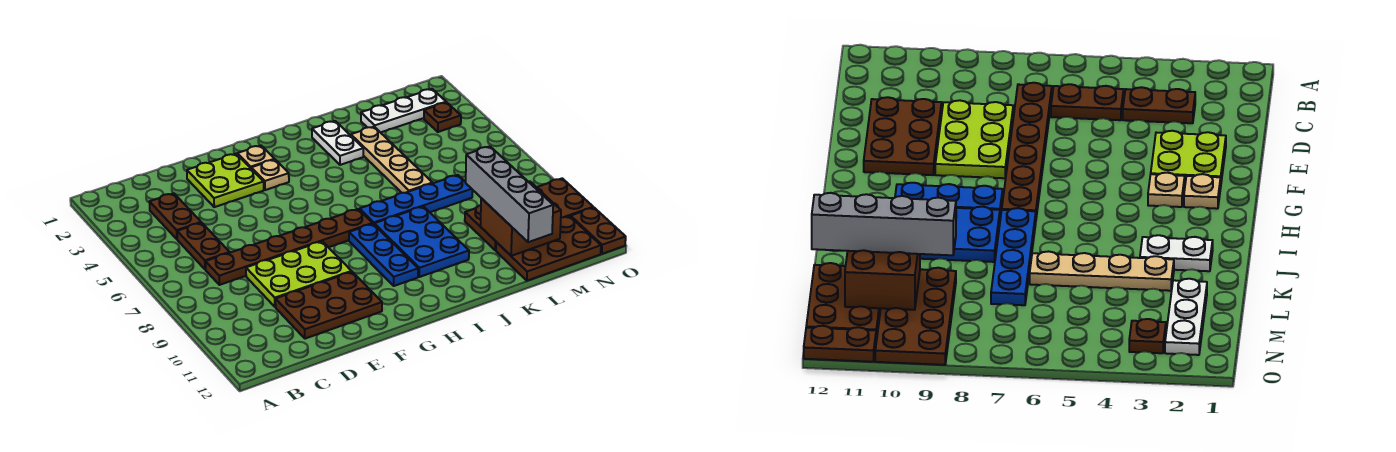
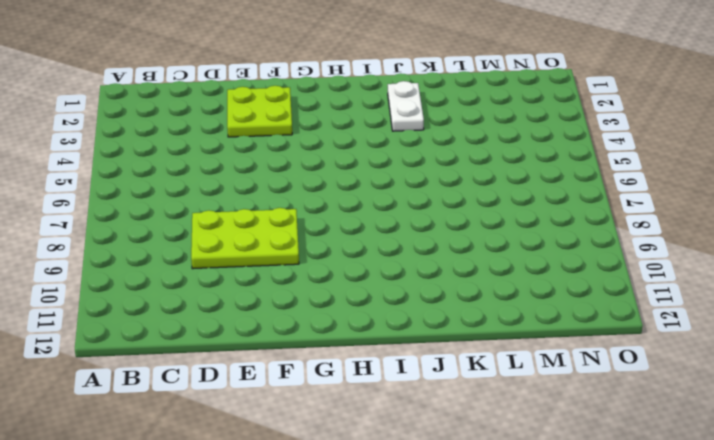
none -> brown 1x2 plate [149,193,201,239]
none -> brown 1x2 plate [177,223,230,270]
none -> brown 1x6 plate [206,209,373,285]

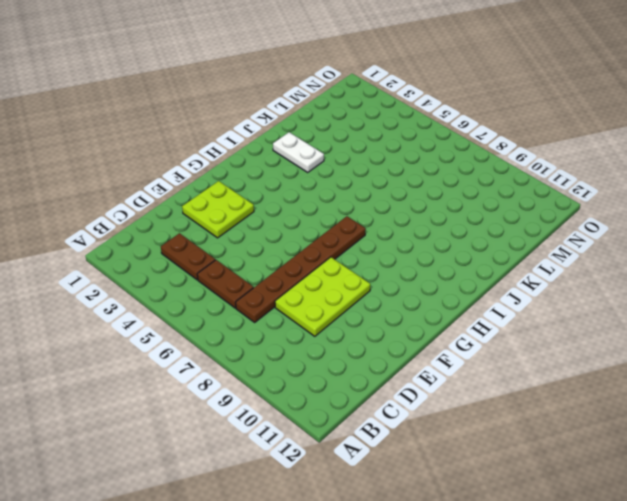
none -> brown 2x3 plate [275,272,382,339]
none -> tan 1x1 plate [237,146,275,168]
none -> tan 1x1 plate [251,160,289,190]

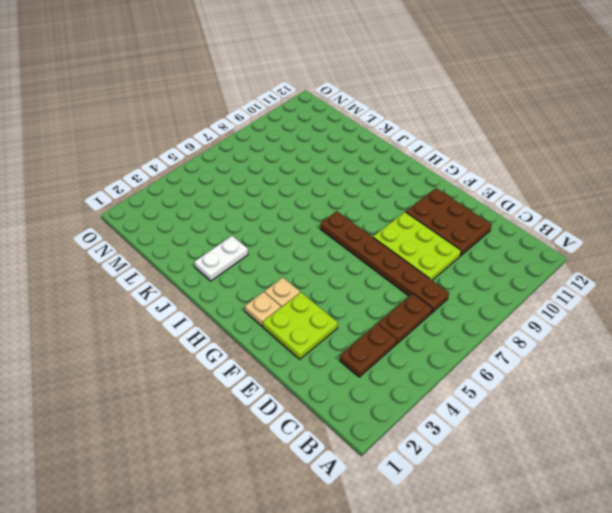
none -> blue 1x3 plate [349,224,418,286]
none -> blue 1x4 plate [360,175,472,224]
none -> blue 2x3 plate [374,207,469,277]

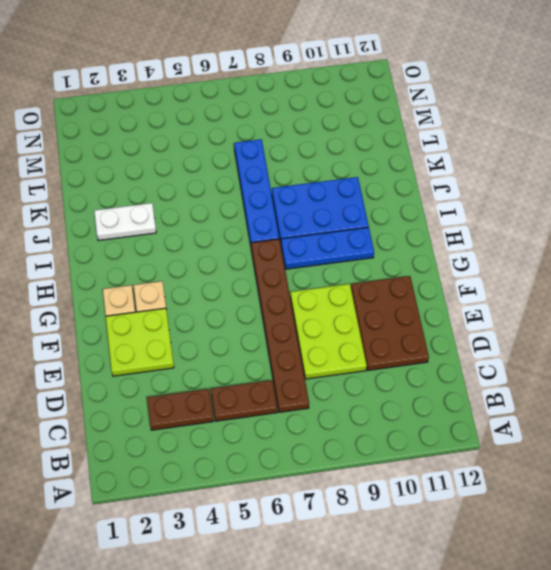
none -> tan 1x4 plate [351,127,433,193]
none -> white 1x3 plate [361,89,446,133]
none -> brown 2x4 plate [465,178,593,250]

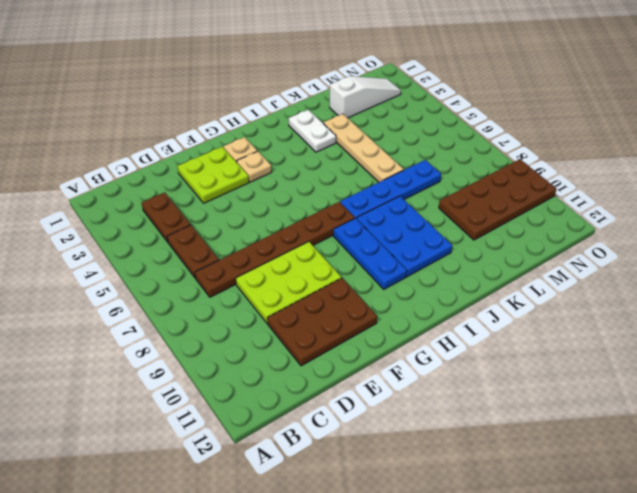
white 1x3 slope [330,76,401,118] -> white 1x3 plate [361,89,446,133]
none -> brown 2x3 plate [496,216,601,281]
none -> brown 1x1 plate [424,102,461,132]
none -> brown 1x2 plate [571,208,626,254]

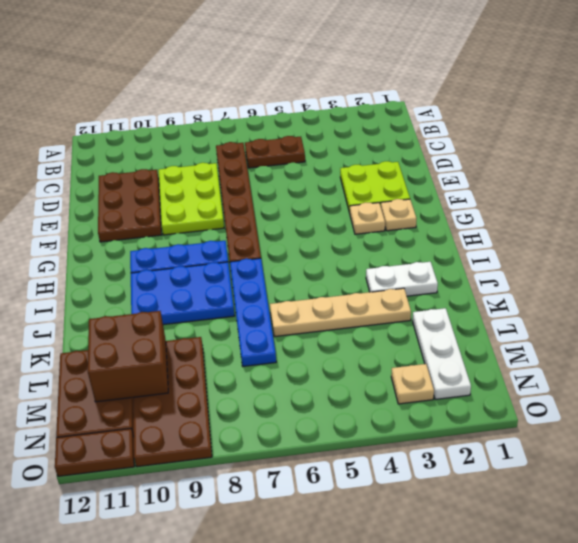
tan 1x1 plate [391,364,434,404] -> brown 1x1 plate [424,102,461,132]
none -> brown 1x2 plate [149,193,201,239]
none -> grey 1x4 brick [466,146,553,242]

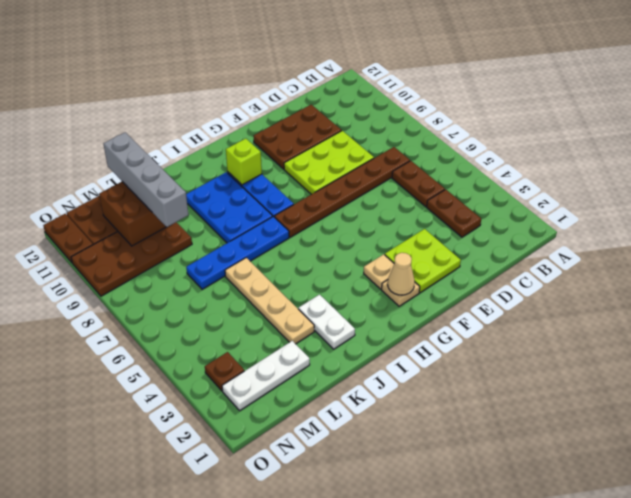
tan 1x1 cone [388,253,415,295] -> none
lime 1x1 brick [226,138,262,185] -> none

